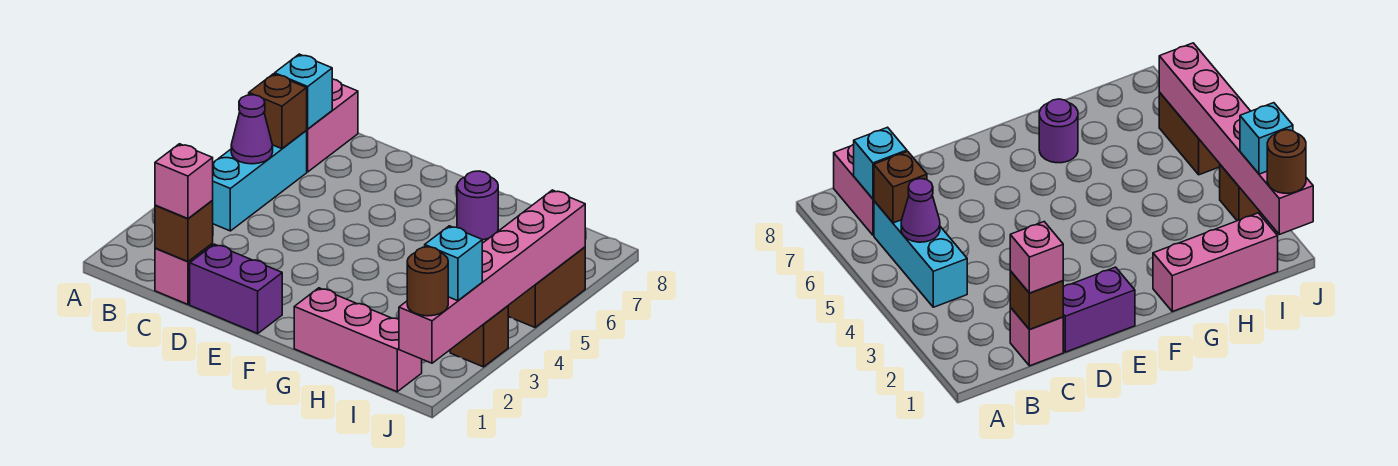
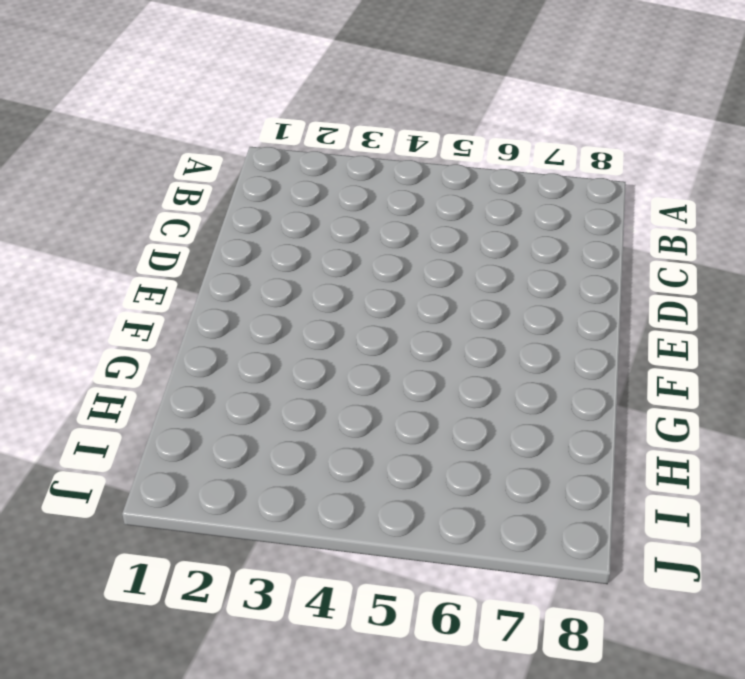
none -> cyan 1x3 brick [212,131,307,231]
none -> pink 1x2 brick [306,79,358,172]
none -> pink 1x1 brick [155,244,213,304]

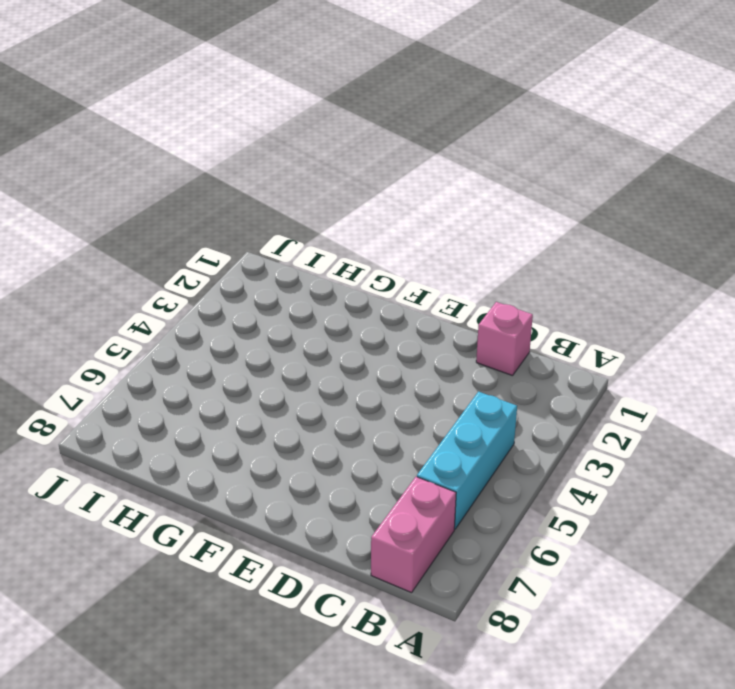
none -> purple 1x2 brick [190,244,282,333]
none -> pink 1x3 brick [294,288,422,392]
none -> purple 1x1 round brick [457,171,498,240]

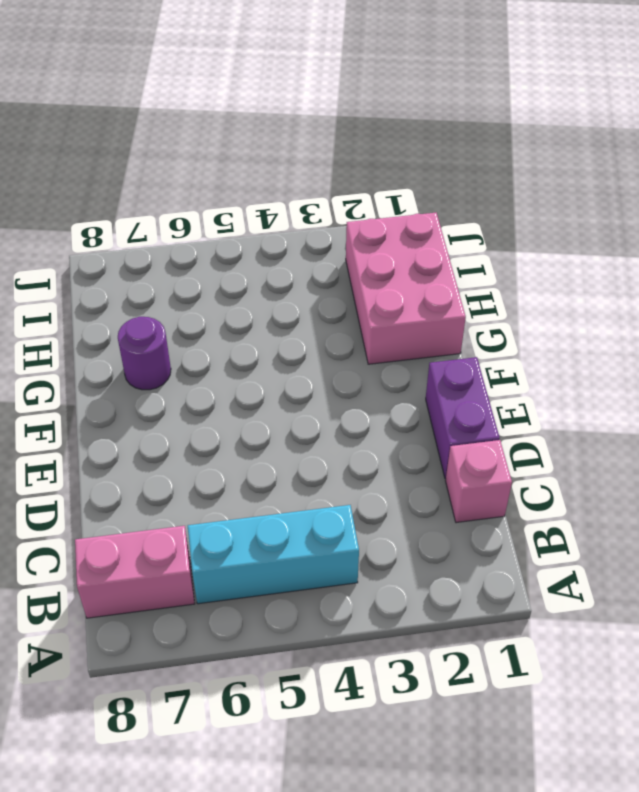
pink 2x3 brick [346,213,466,364] -> pink 1x3 brick [294,288,422,392]
none -> brown 1x1 brick [450,306,508,367]
none -> brown 1x2 brick [508,247,585,327]
none -> purple 1x1 cone [231,95,273,164]

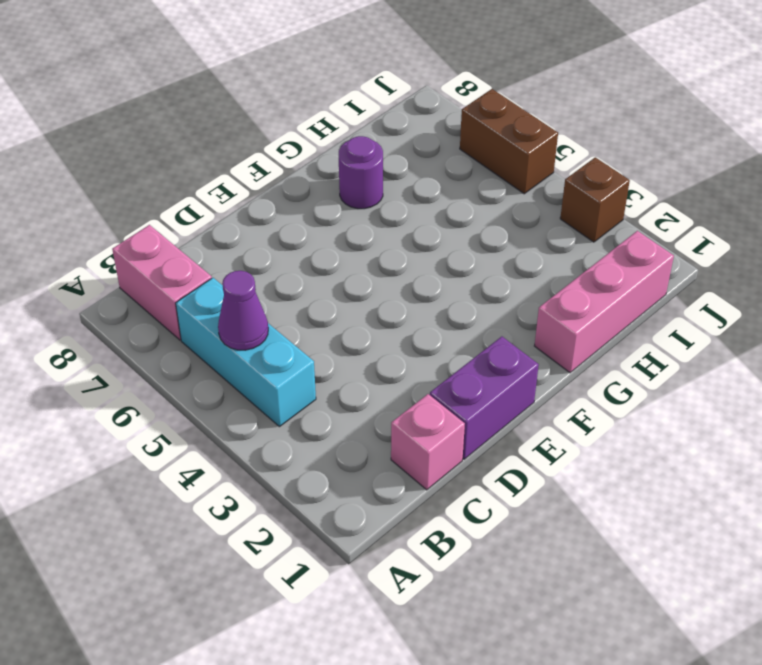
none -> brown 1x1 brick [249,74,307,149]
none -> cyan 1x1 brick [275,54,332,129]
none -> brown 1x1 brick [155,201,213,262]

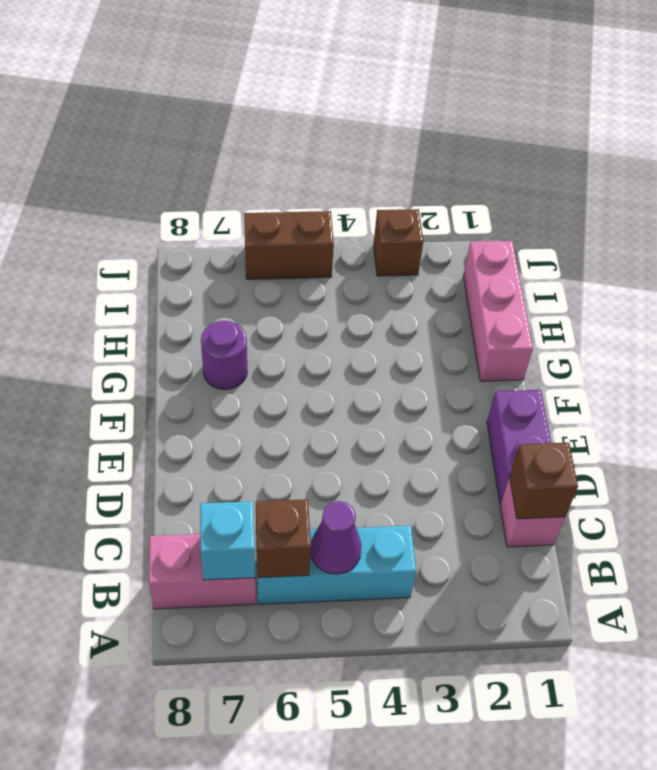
none -> pink 1x6 brick [399,190,585,363]
none -> pink 1x1 brick [155,144,213,219]
none -> brown 1x1 round brick [407,247,448,316]

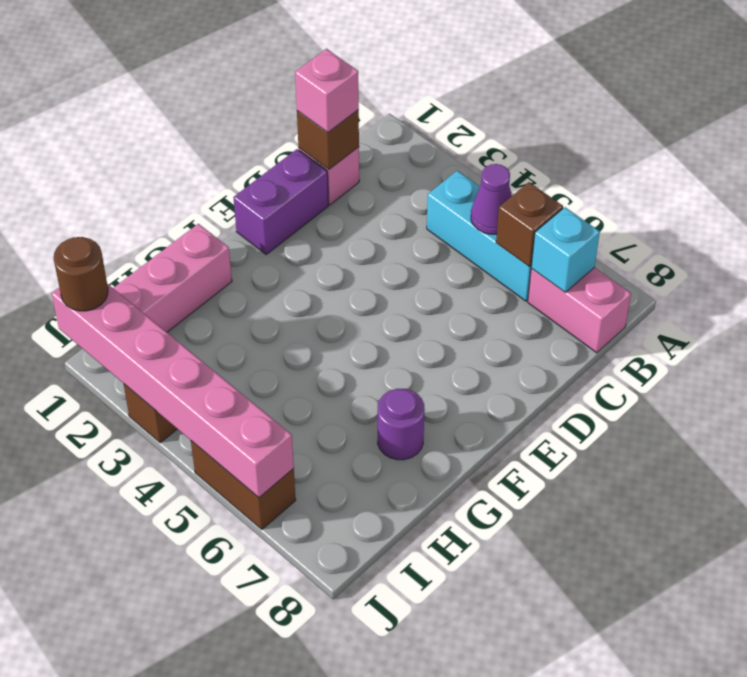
none -> cyan 1x1 brick [425,226,482,301]

